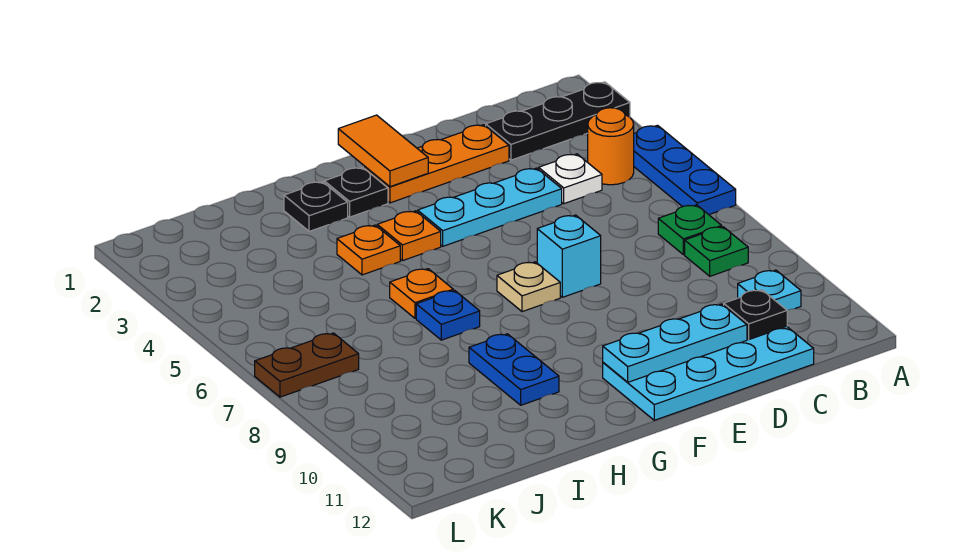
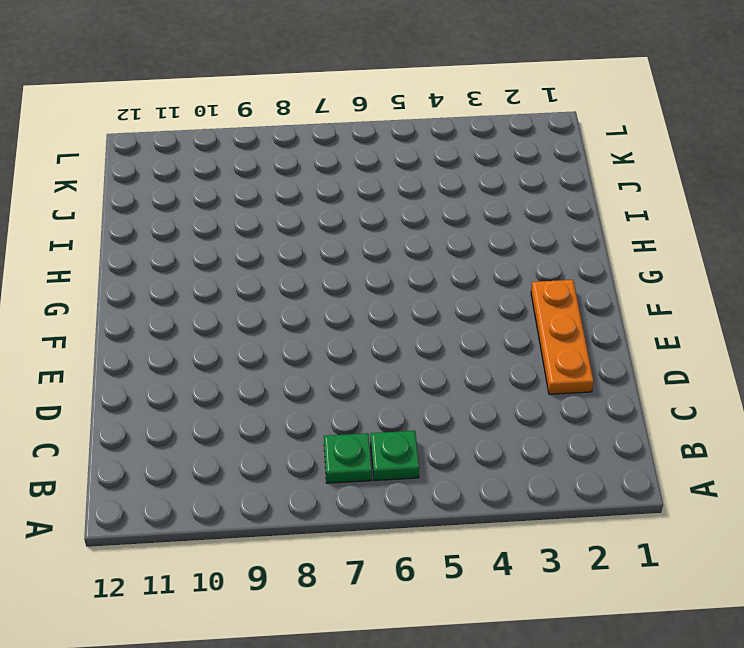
green 1x1 plate [371,431,419,481] -> green 1x1 plate moved to [685,227,748,276]
none -> black 1x3 plate [486,82,630,160]
none -> blue 1x3 plate [634,125,736,215]
none -> orange 1x1 round brick [588,108,634,185]

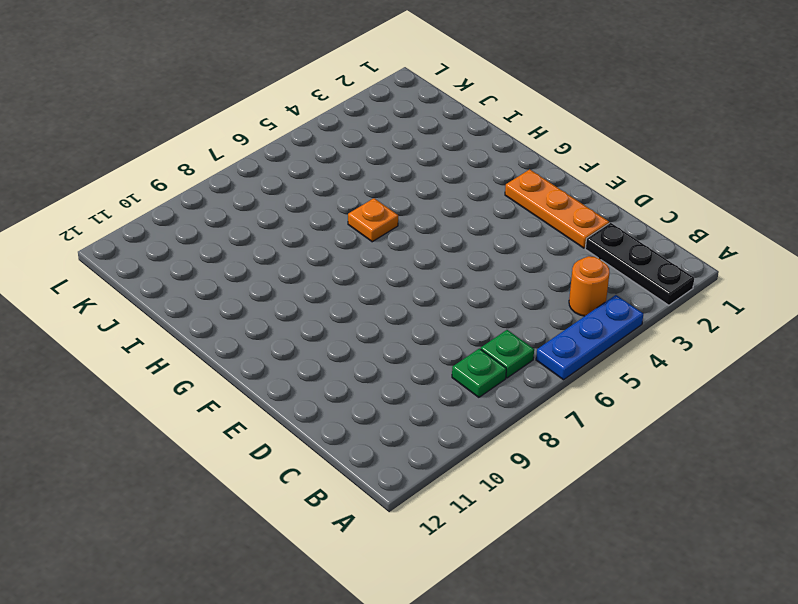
none -> cyan 1x1 plate [738,270,801,310]
none -> white 1x1 plate [539,154,602,204]
none -> cyan 2x4 plate [603,326,814,420]

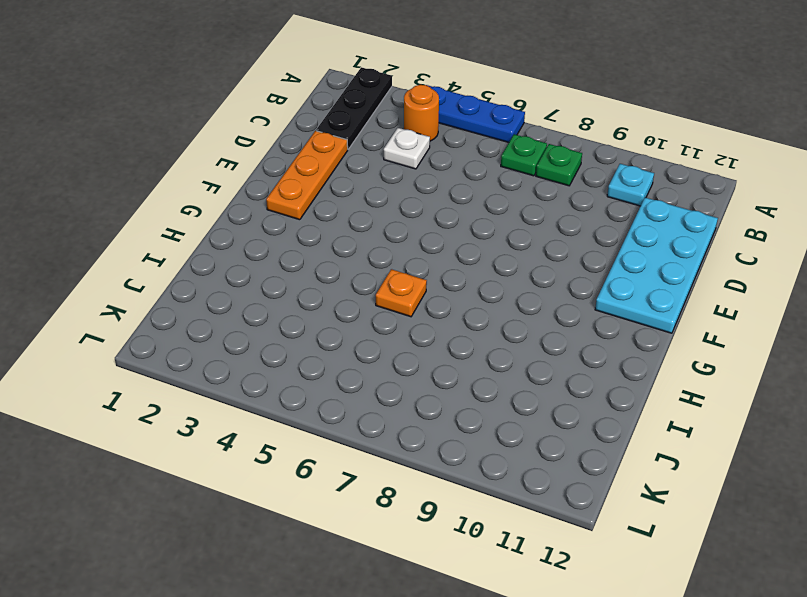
none -> cyan 1x3 plate [418,168,562,246]
none -> cyan 1x1 brick [537,215,601,297]
none -> tan 1x1 plate [497,262,560,312]

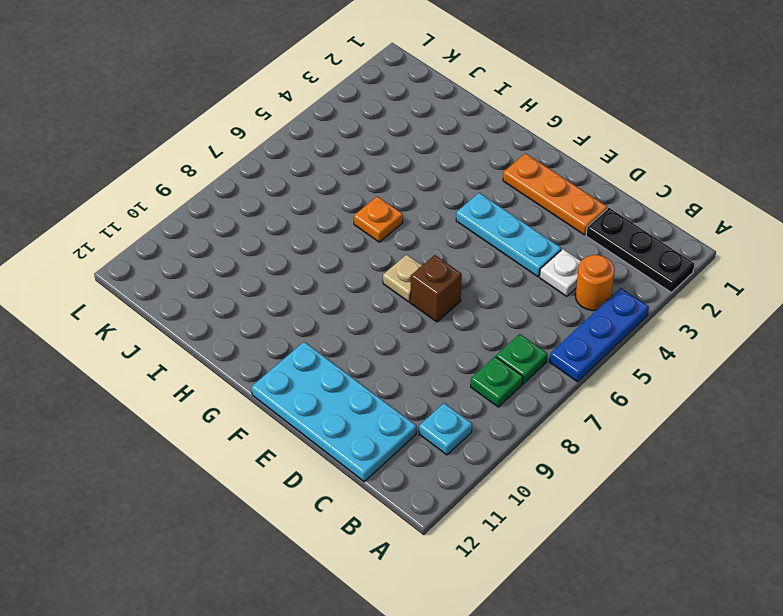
brown 1x1 brick [410,255,462,322] -> cyan 1x1 brick [537,215,601,297]
none -> black 1x1 plate [324,167,388,217]
none -> orange 1x1 plate [377,211,441,261]
none -> black 1x1 plate [284,182,348,231]

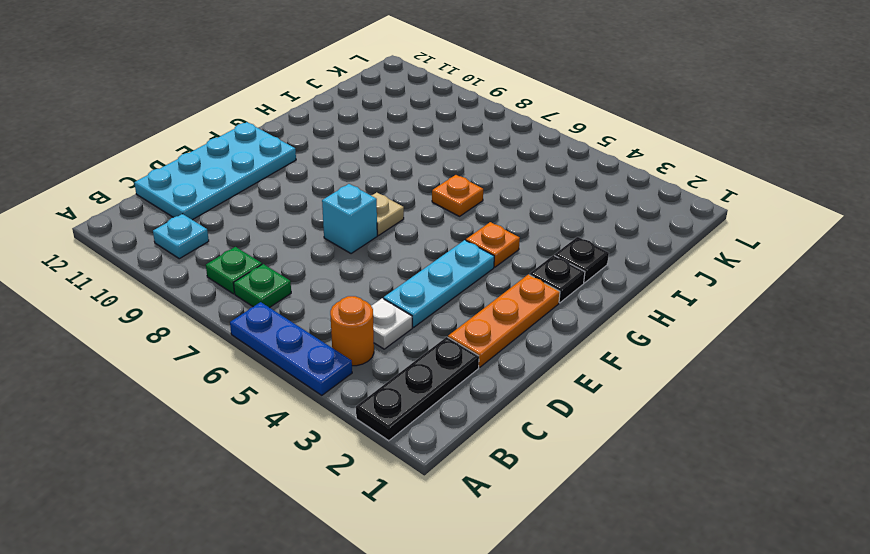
none -> orange 1x1 plate [337,225,400,275]
none -> blue 1x1 plate [416,290,480,340]
none -> blue 1x2 plate [469,334,559,405]

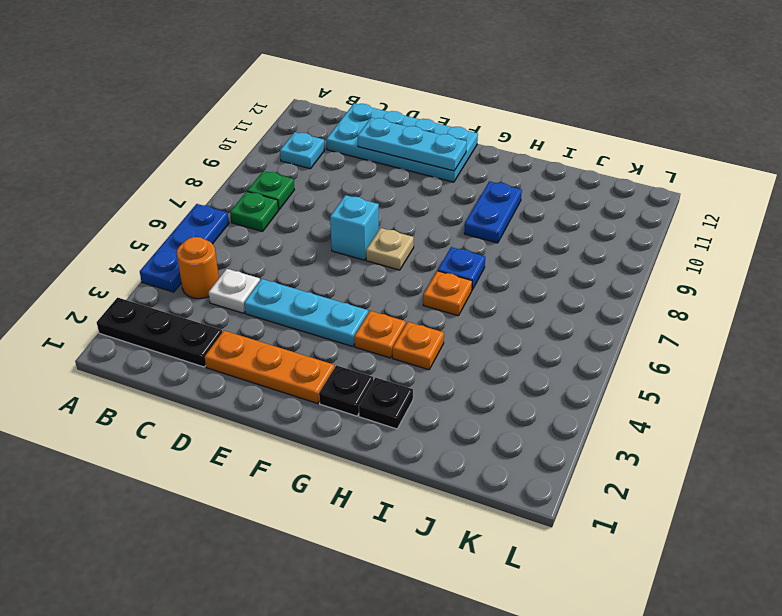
none -> brown 1x2 plate [255,333,359,397]
none -> black 1x1 plate [724,290,787,339]
none -> orange 1x2 tile [338,115,428,187]

